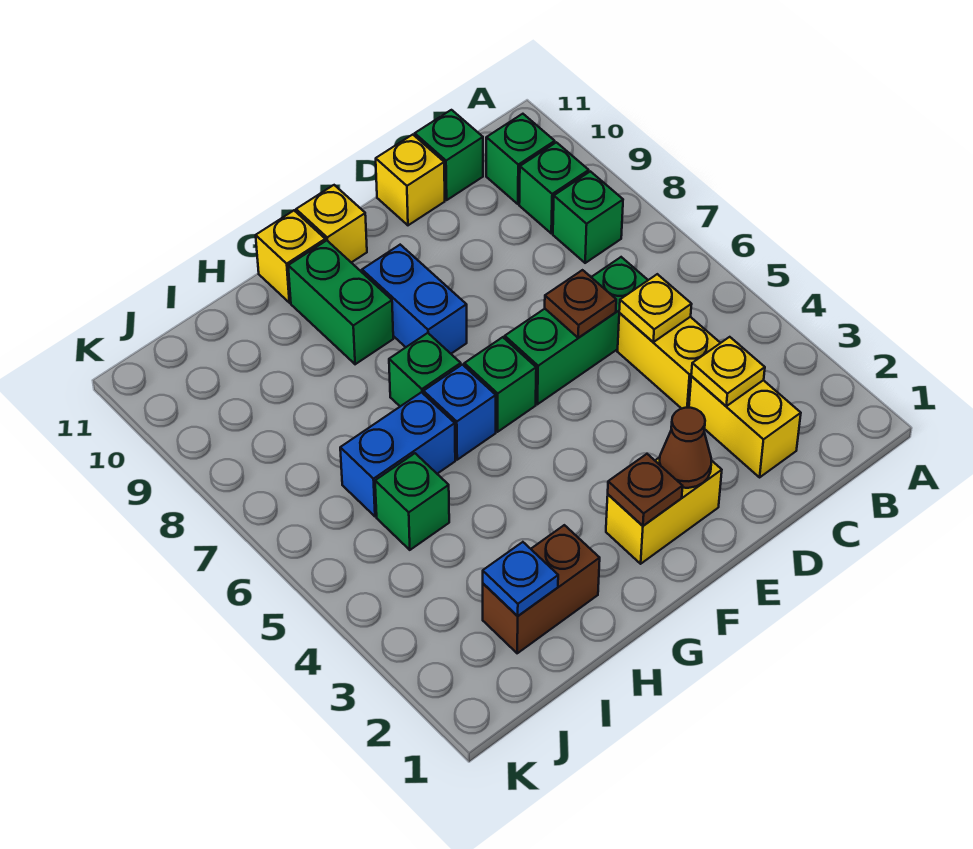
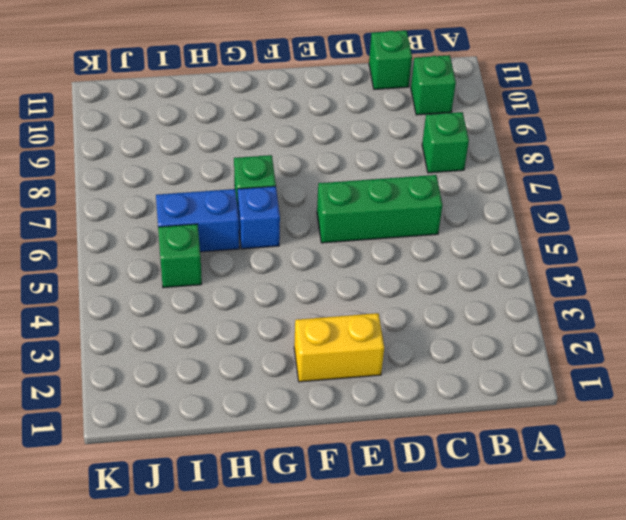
none -> green 1x1 brick [519,142,589,233]
none -> yellow 1x2 brick [689,376,801,477]
none -> yellow 1x2 brick [618,313,720,409]

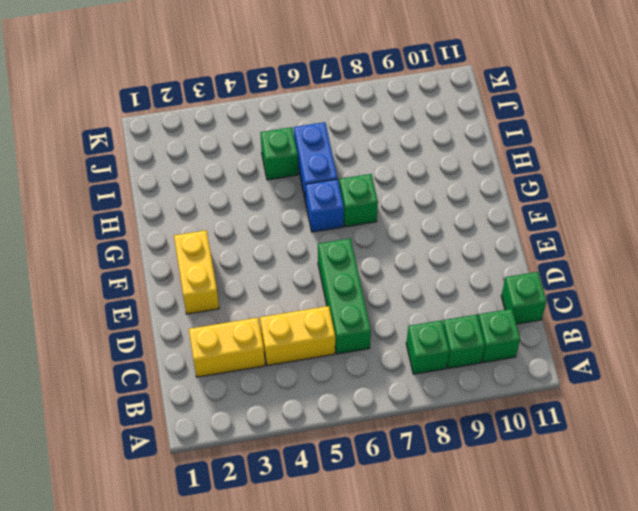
none -> yellow 1x1 brick [376,135,445,225]
none -> green 1x1 brick [464,337,536,432]
none -> blue 1x2 brick [362,245,467,354]

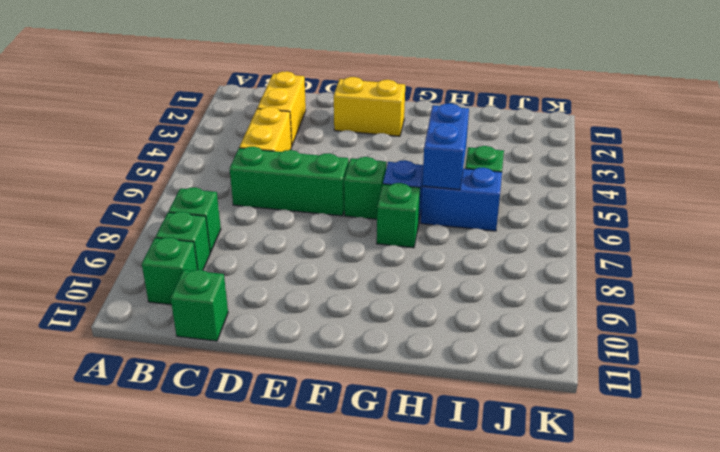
blue 1x2 brick [422,103,469,190] -> blue 1x2 brick moved to [362,245,467,354]
none -> yellow 1x1 brick [376,135,445,225]
none -> yellow 1x1 brick [296,185,367,263]
none -> green 1x2 brick [288,241,393,364]

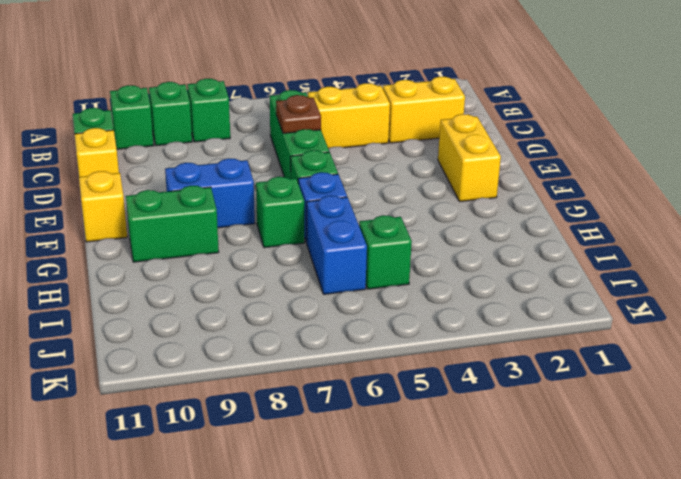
none -> yellow 1x1 brick [256,211,325,303]
none -> brown 1x2 brick [483,525,600,653]
none -> yellow 1x1 plate [691,337,765,406]

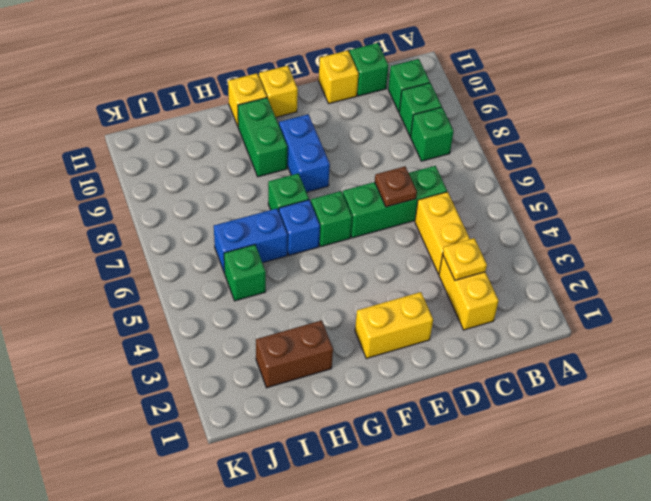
none -> yellow 1x1 plate [619,274,692,342]
none -> brown 1x1 cone [659,408,711,488]
none -> brown 1x1 plate [608,454,683,526]

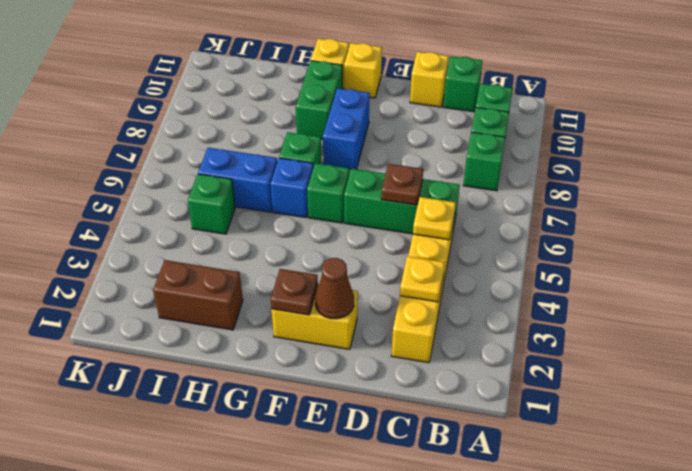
none -> blue 1x1 plate [483,542,558,616]

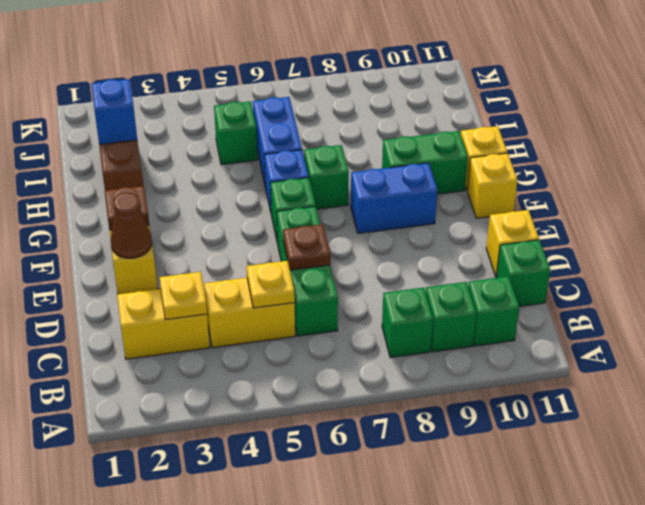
blue 1x1 brick [91,79,137,144] -> blue 1x1 plate [483,542,558,616]

